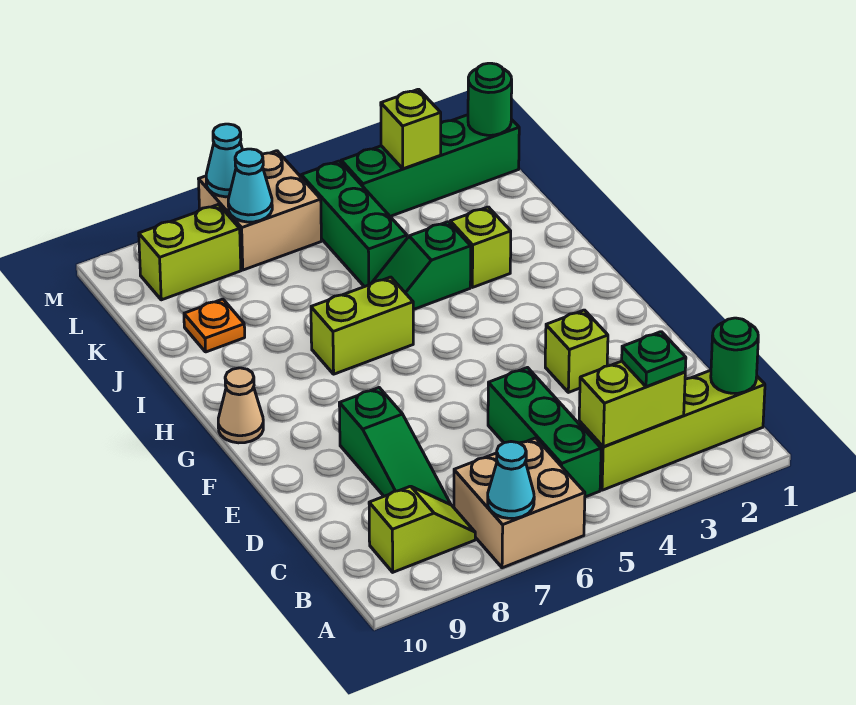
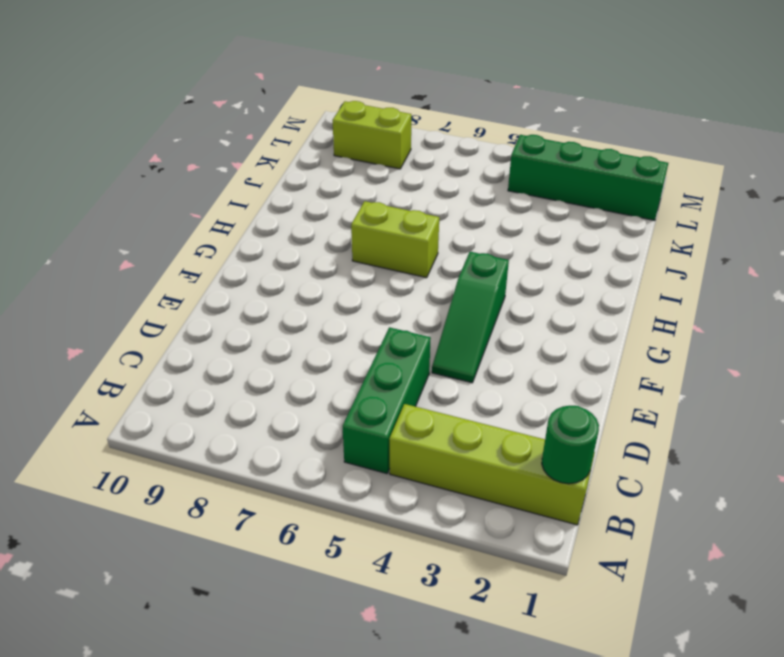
green 1x3 slope [432,252,509,383] -> green 1x3 slope moved to [339,388,451,505]
none -> tan 2x2 brick [454,438,585,568]
none -> lime 1x2 slope [369,486,475,572]
none -> lime 1x1 brick [545,310,608,392]

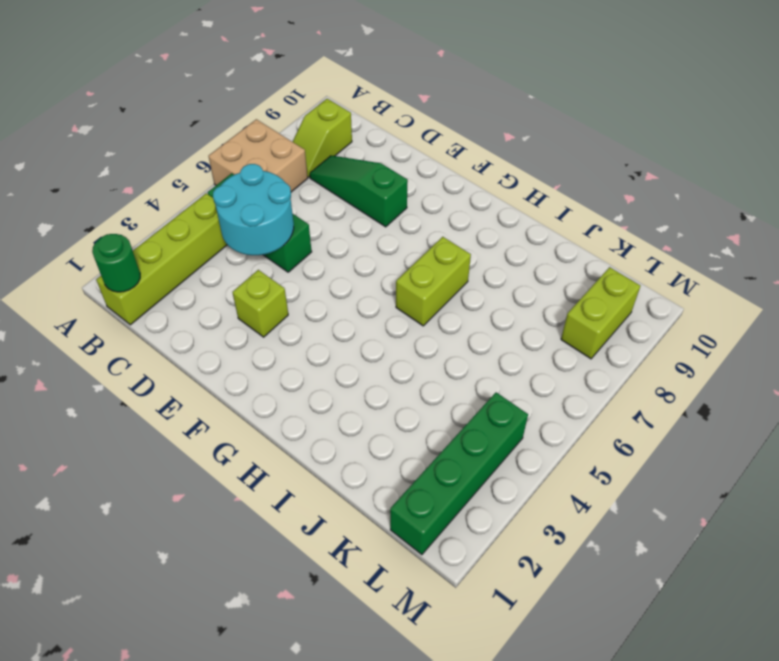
cyan 2x2 round brick [213,164,294,255] -> none
none -> tan 1x1 cone [218,368,263,443]
none -> lime 1x1 brick [450,207,511,287]
none -> green 1x2 slope [371,222,471,310]

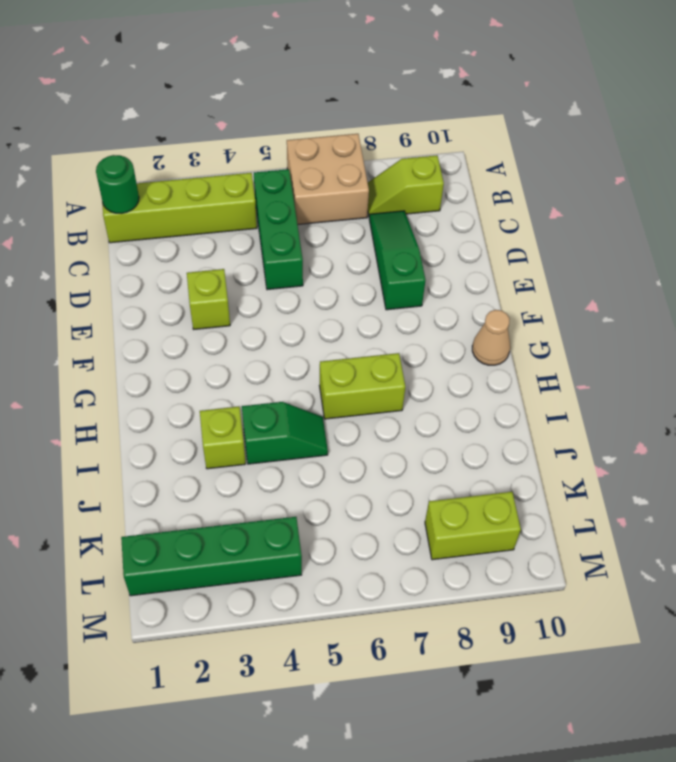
none -> green 1x3 brick [301,161,407,287]
none -> orange 1x1 plate [184,299,245,352]
none -> tan 2x2 brick [199,151,321,270]

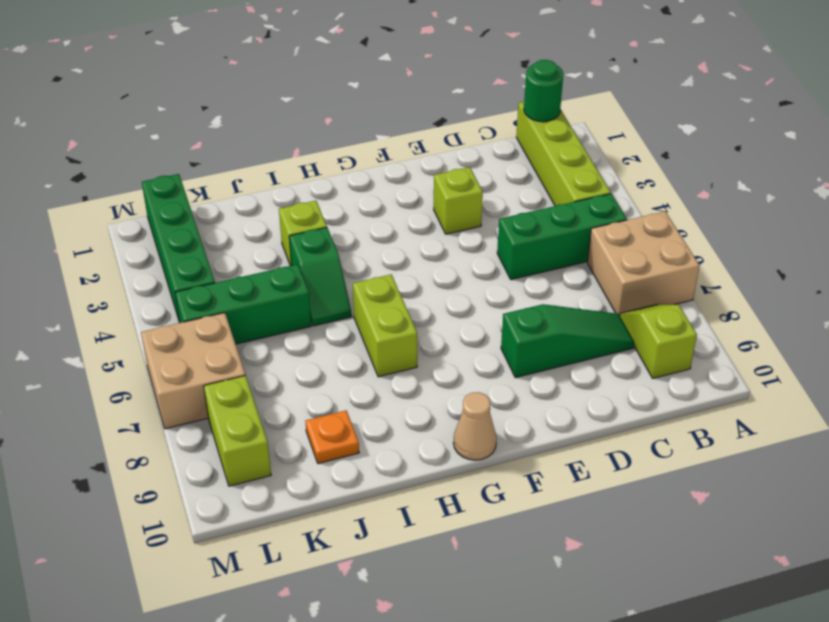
none -> cyan 1x1 cone [488,442,534,518]
none -> lime 1x2 brick [579,361,685,447]
none -> green 1x1 round brick [468,63,512,135]

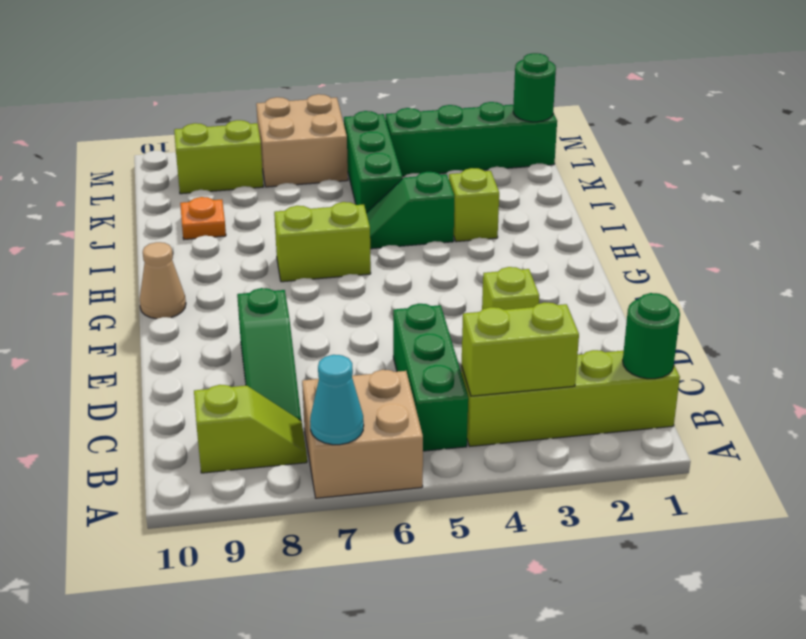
none -> lime 1x1 brick [381,89,441,169]
none -> cyan 1x1 cone [228,149,272,222]
none -> cyan 1x1 cone [206,124,243,197]

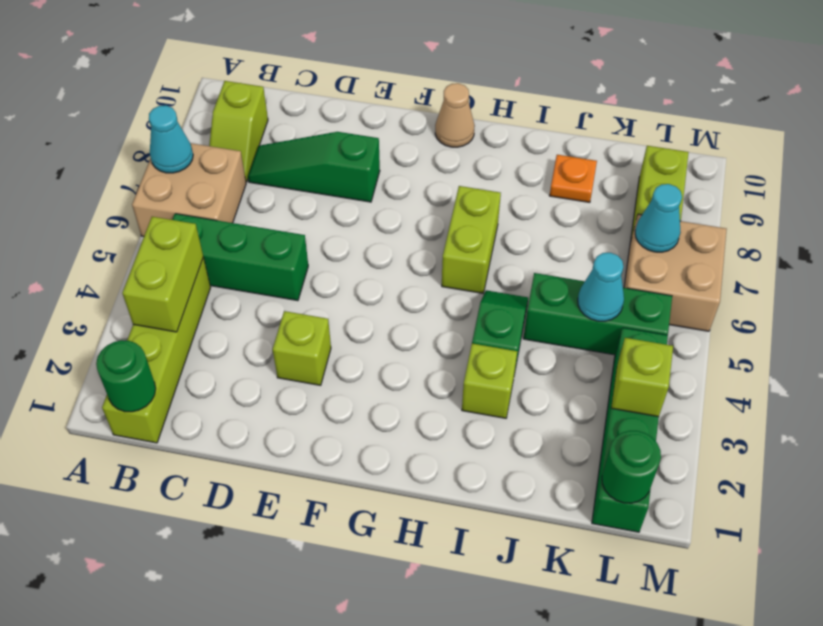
cyan 1x1 cone [578,253,624,321] -> cyan 1x1 cone moved to [206,124,243,197]
none -> green 1x1 plate [622,332,686,387]

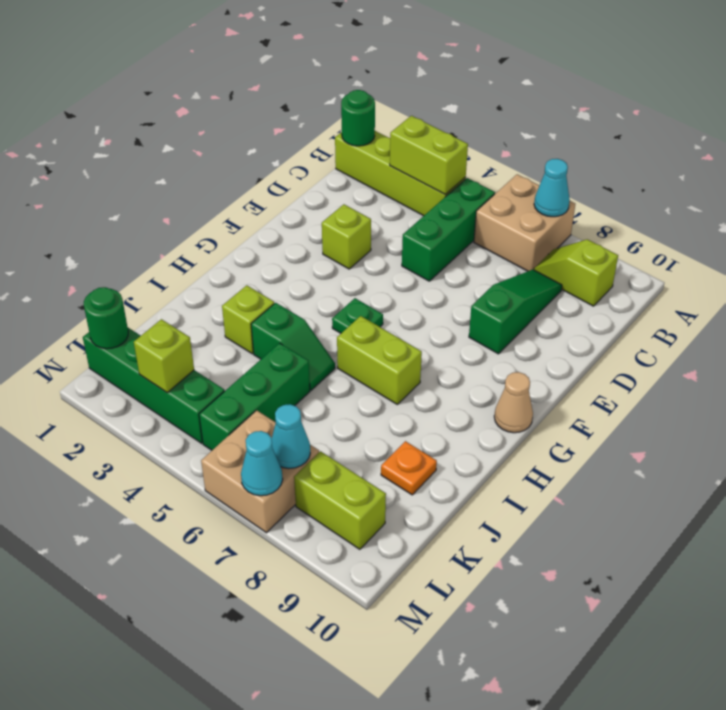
green 1x1 plate [332,298,383,333] -> green 1x1 plate moved to [622,332,686,387]

